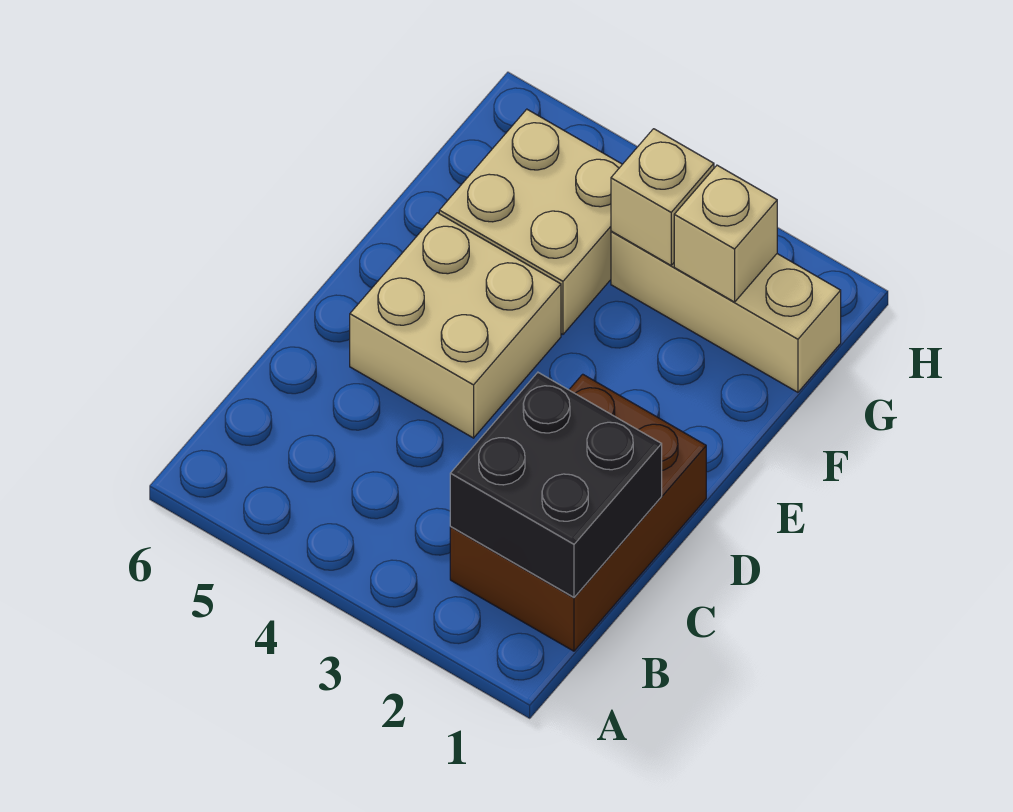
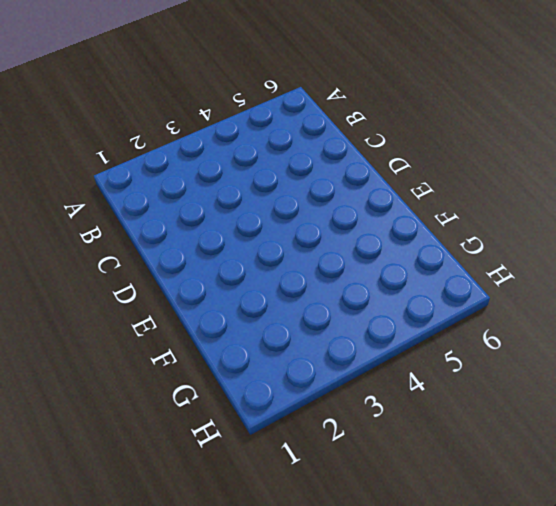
none -> brown 2x3 brick [450,374,706,651]
none -> tan 2x2 brick [350,213,561,438]

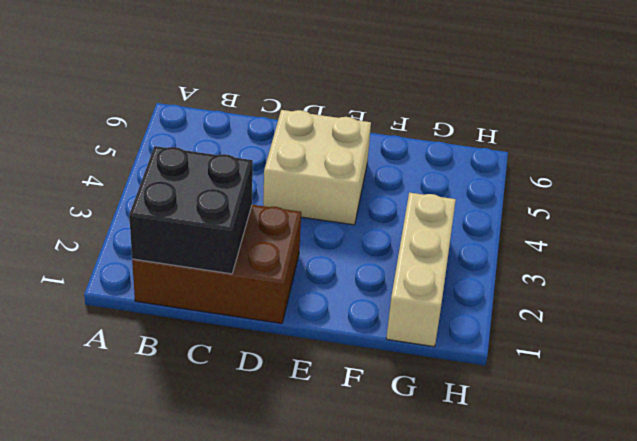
none -> tan 2x2 brick [439,109,622,334]
none -> tan 1x1 brick [674,165,777,302]

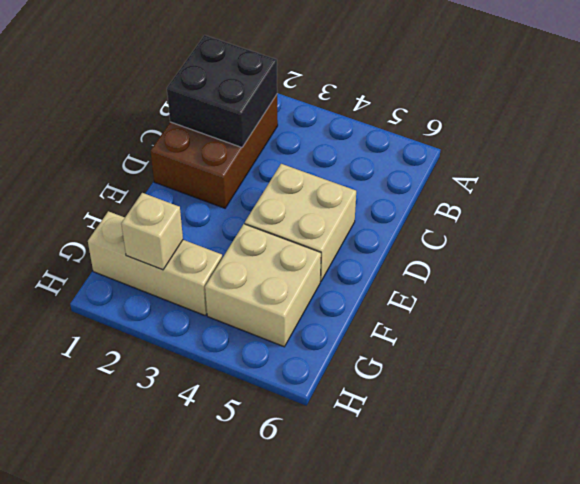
none -> tan 1x1 brick [611,129,714,265]

